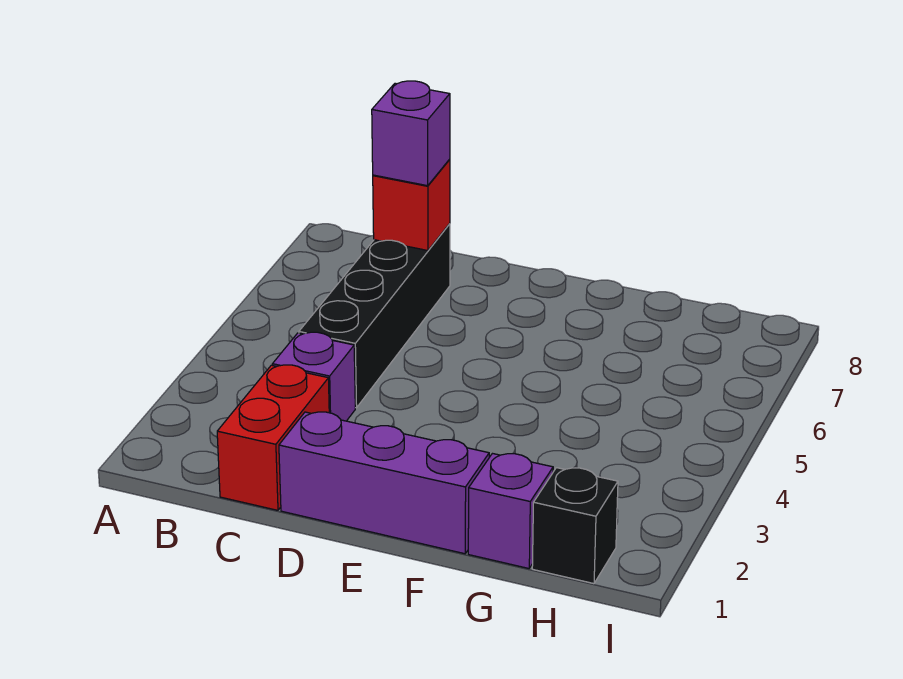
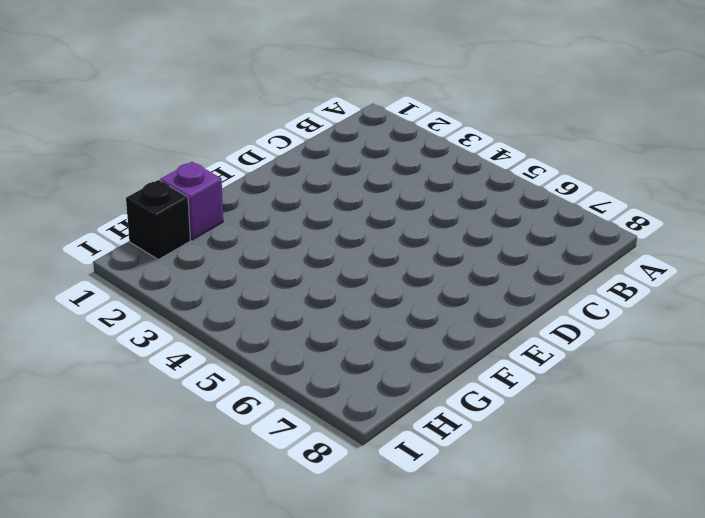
none -> red 1x2 brick [217,365,329,510]
none -> purple 1x1 brick [273,332,355,421]

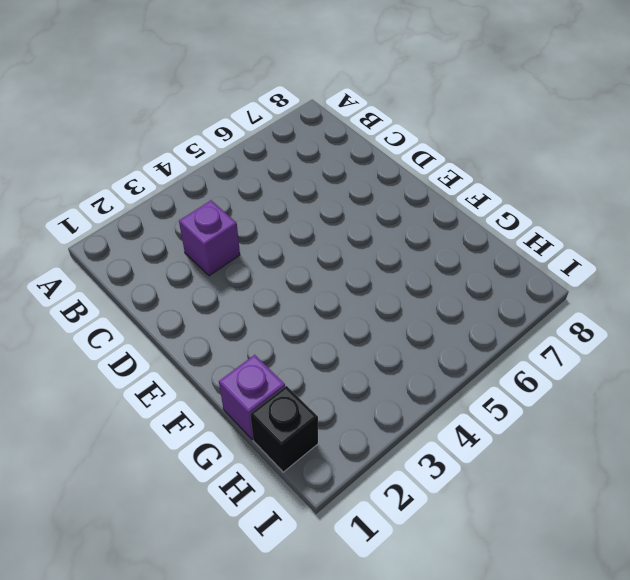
none -> red 1x2 brick [217,365,329,510]
none -> black 1x4 brick [299,224,450,408]

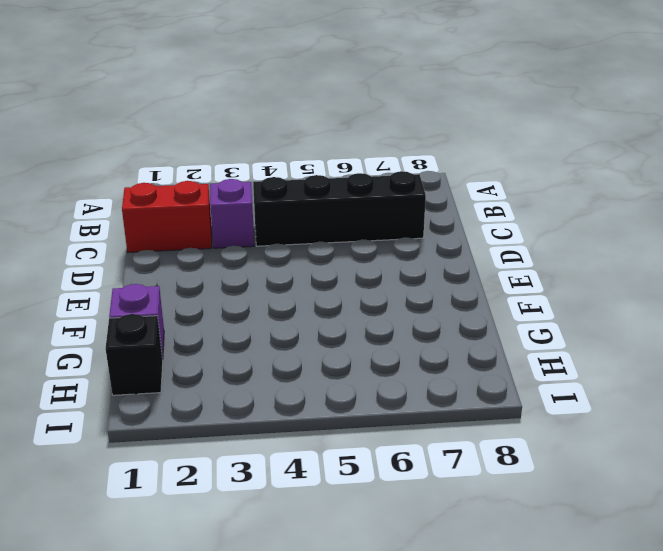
none -> purple 1x3 brick [279,412,489,554]
none -> red 1x1 brick [373,159,450,251]

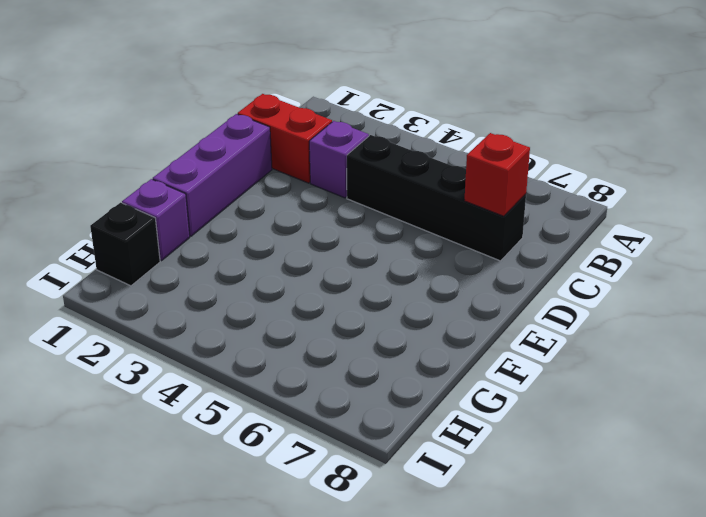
none -> purple 1x1 brick [372,81,450,186]

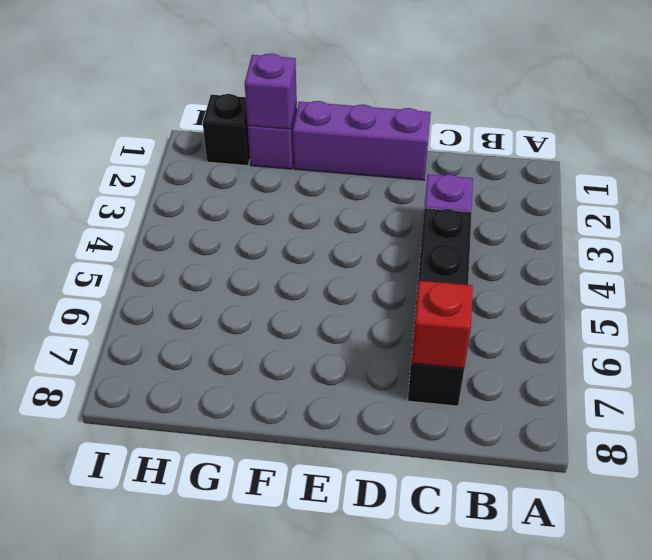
purple 1x1 brick [245,54,297,129] -> purple 1x1 brick moved to [372,81,450,186]
none -> red 1x2 brick [217,365,329,510]

